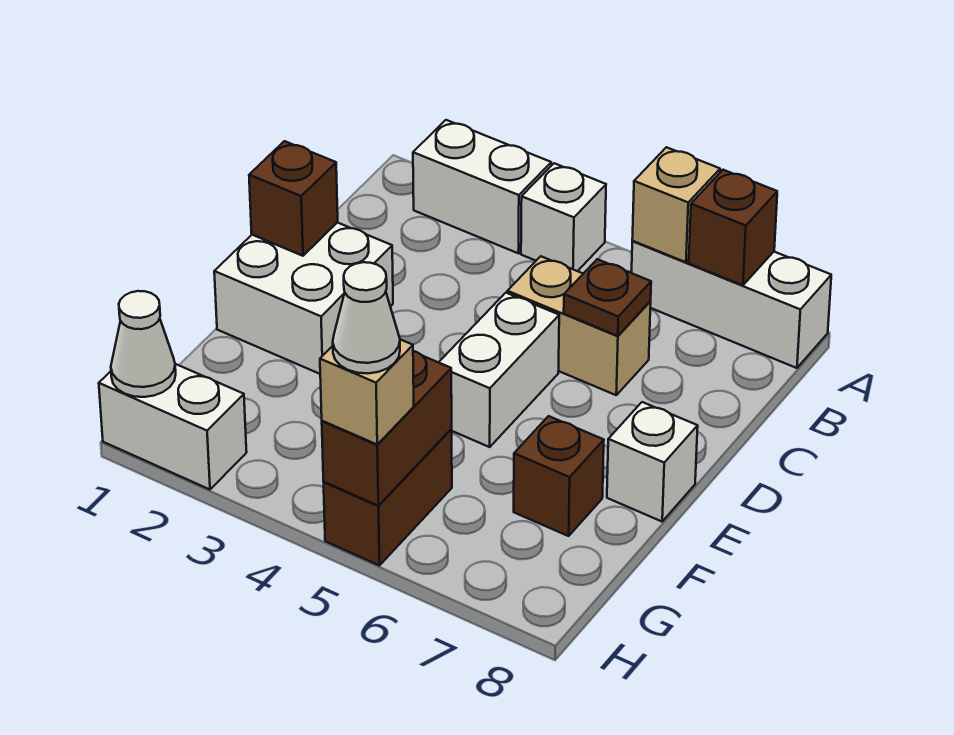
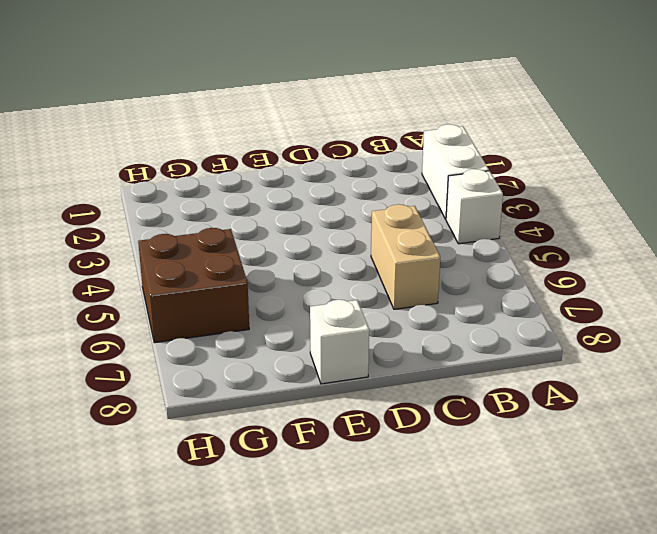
brown 2x2 brick [138,228,249,343] -> brown 1x2 brick [324,429,452,565]
none -> white 1x3 brick [632,241,831,368]
none -> white 2x2 brick [214,222,393,374]
none -> white 1x2 brick [439,293,559,447]

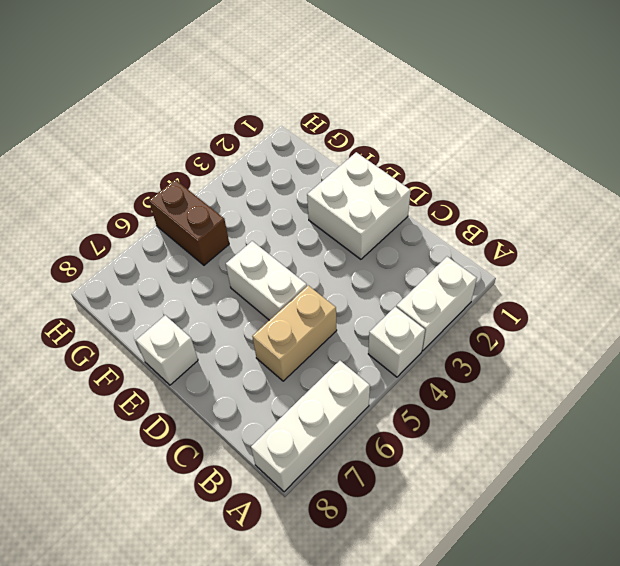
none -> brown 1x1 brick [514,416,604,536]
none -> white 1x2 brick [99,364,247,489]
none -> tan 1x1 brick [632,147,720,262]

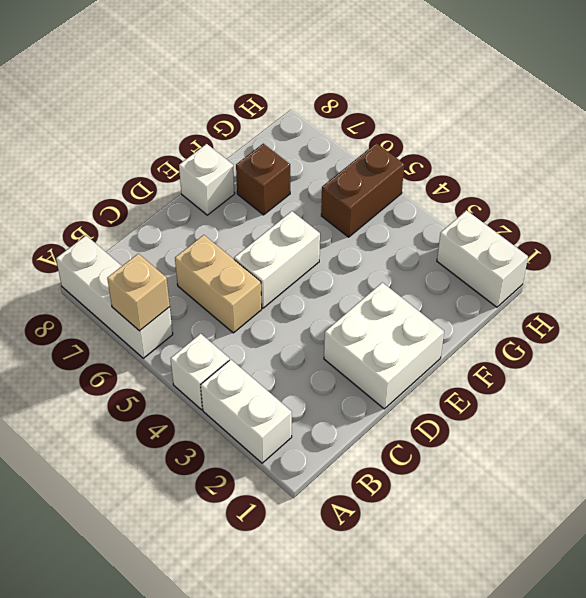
none -> brown 1x1 brick [689,170,777,285]
none -> brown 1x1 plate [564,259,651,336]
none -> brown 1x1 brick [249,141,338,256]

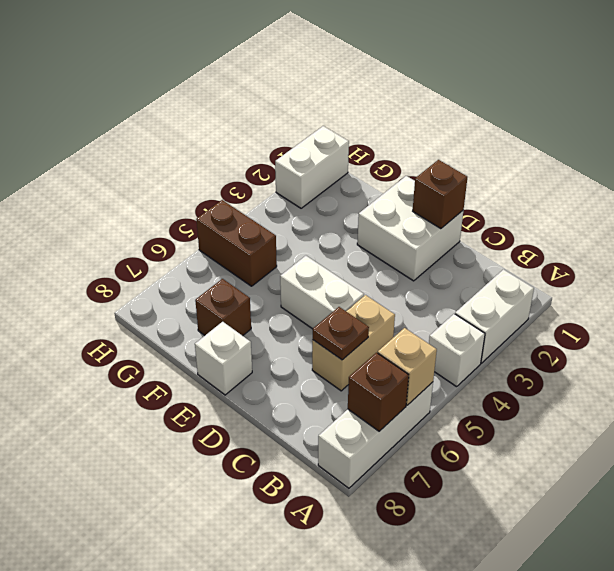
none -> brown 1x2 brick [322,351,452,506]
none -> white 1x1 cone [111,291,176,397]
none -> tan 1x1 brick [320,339,414,444]

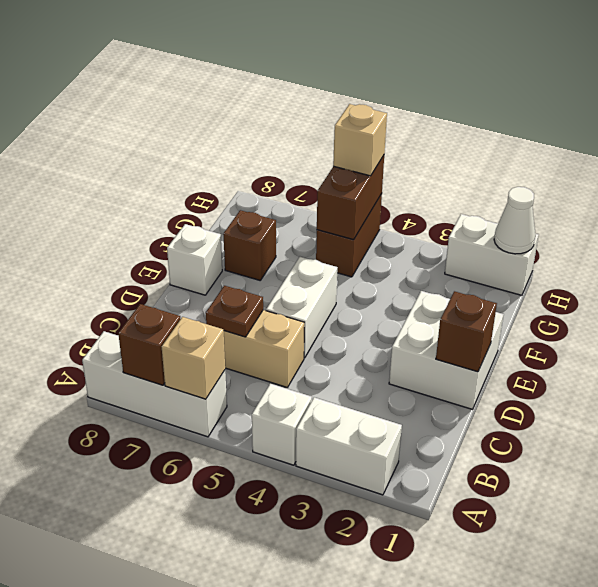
none -> white 1x1 cone [333,262,400,373]

